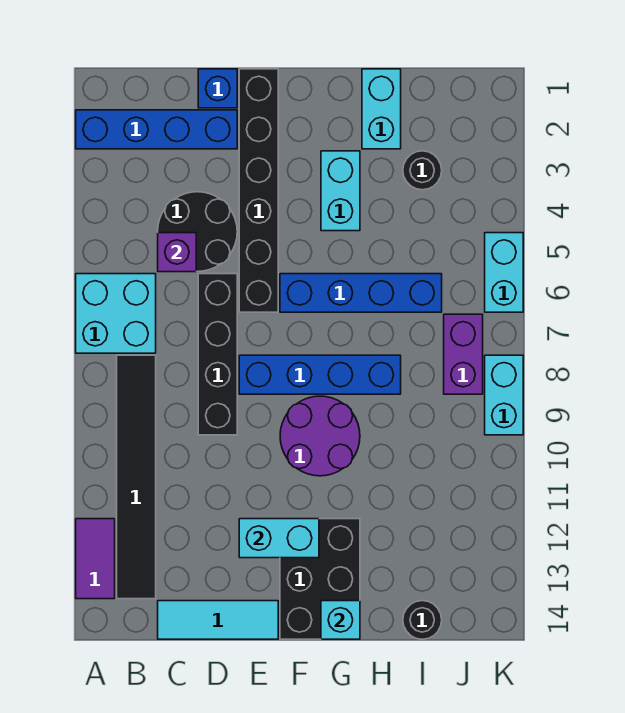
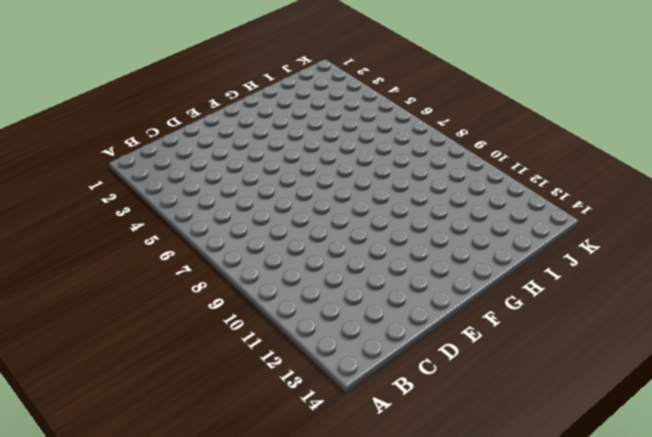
none -> blue 1x4 brick [76,110,237,149]
none -> cyan 2x2 brick [76,274,156,353]
none -> purple 1x2 tile [76,519,115,599]

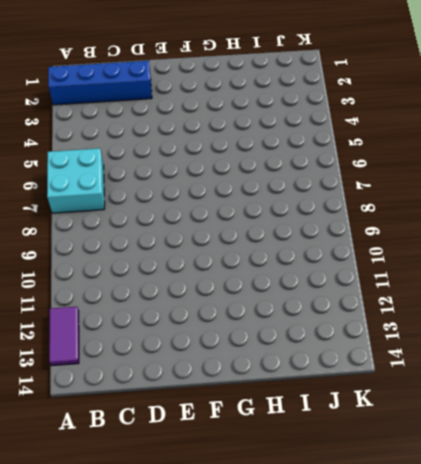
none -> black 1x6 tile [117,355,156,599]
none -> black 2x2 round brick [158,192,237,272]
none -> cyan 1x3 tile [158,601,278,639]

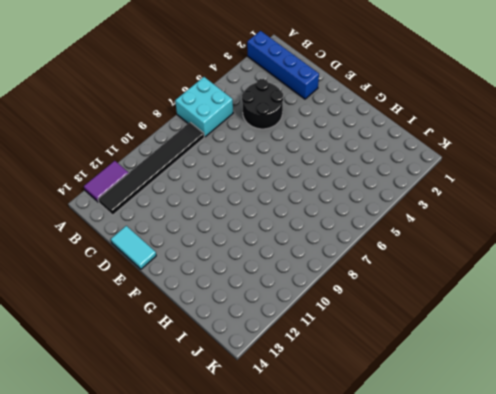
cyan 1x2 tile [111,226,156,269] -> cyan 1x3 tile [158,601,278,639]
none -> blue 1x1 brick [198,69,237,108]
none -> black 1x4 brick [198,274,237,435]
none -> black 1x6 brick [239,69,278,312]

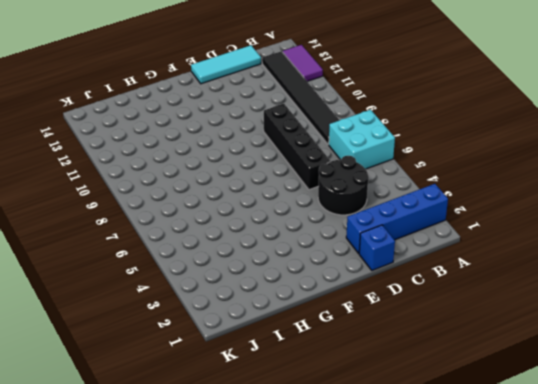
none -> black 1x6 brick [239,69,278,312]
none -> blue 1x4 brick [239,355,401,394]
none -> blue 1x4 brick [280,274,442,312]

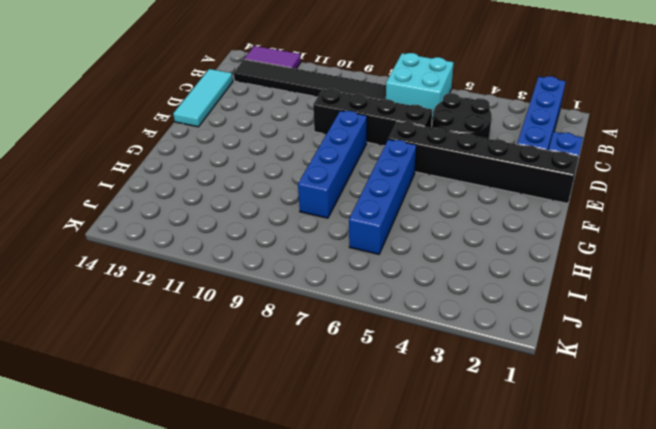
none -> purple 2x2 round brick [280,396,360,476]
none -> black 2x3 brick [280,519,360,639]
none -> cyan 1x2 brick [321,151,360,231]

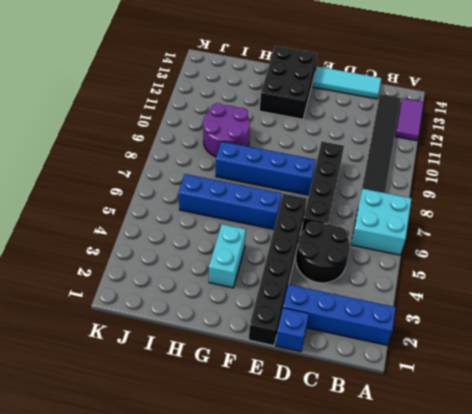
purple 2x2 round brick [203,103,250,157] -> purple 2x2 round brick moved to [280,396,360,476]
none -> cyan 1x2 brick [362,69,401,149]
none -> black 1x1 round brick [403,151,442,190]
none -> black 1x1 round brick [403,601,442,639]

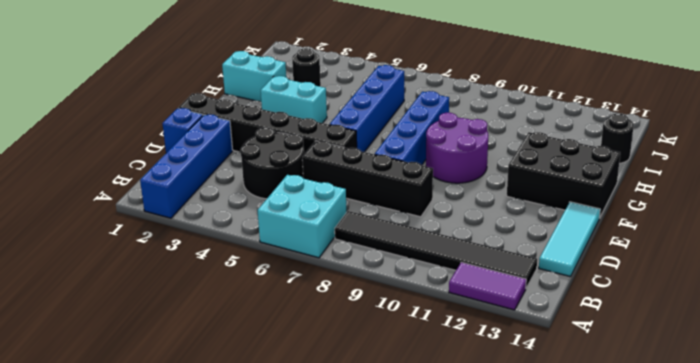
none -> purple 1x2 brick [444,314,483,394]
none -> cyan 1x2 brick [485,233,523,312]
none -> cyan 1x2 brick [485,355,523,435]

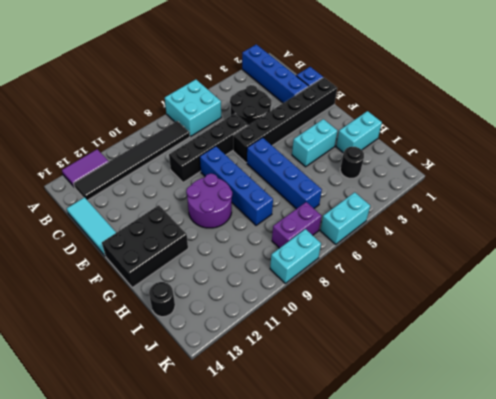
none -> purple 1x1 brick [158,233,196,272]
none -> cyan 1x2 brick [239,519,319,558]
none -> cyan 1x1 brick [321,601,360,639]

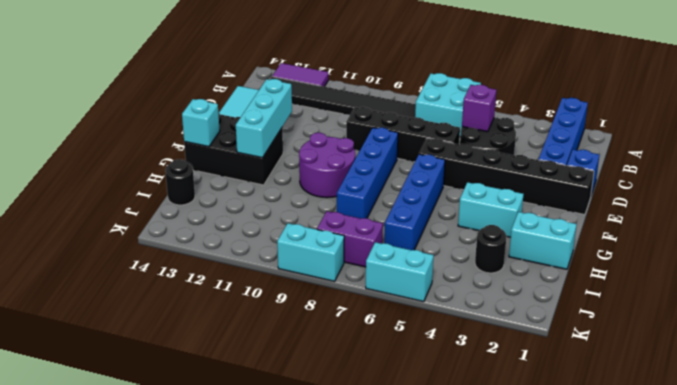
cyan 1x3 brick [236,79,292,158] -> cyan 1x2 brick [239,519,319,558]

